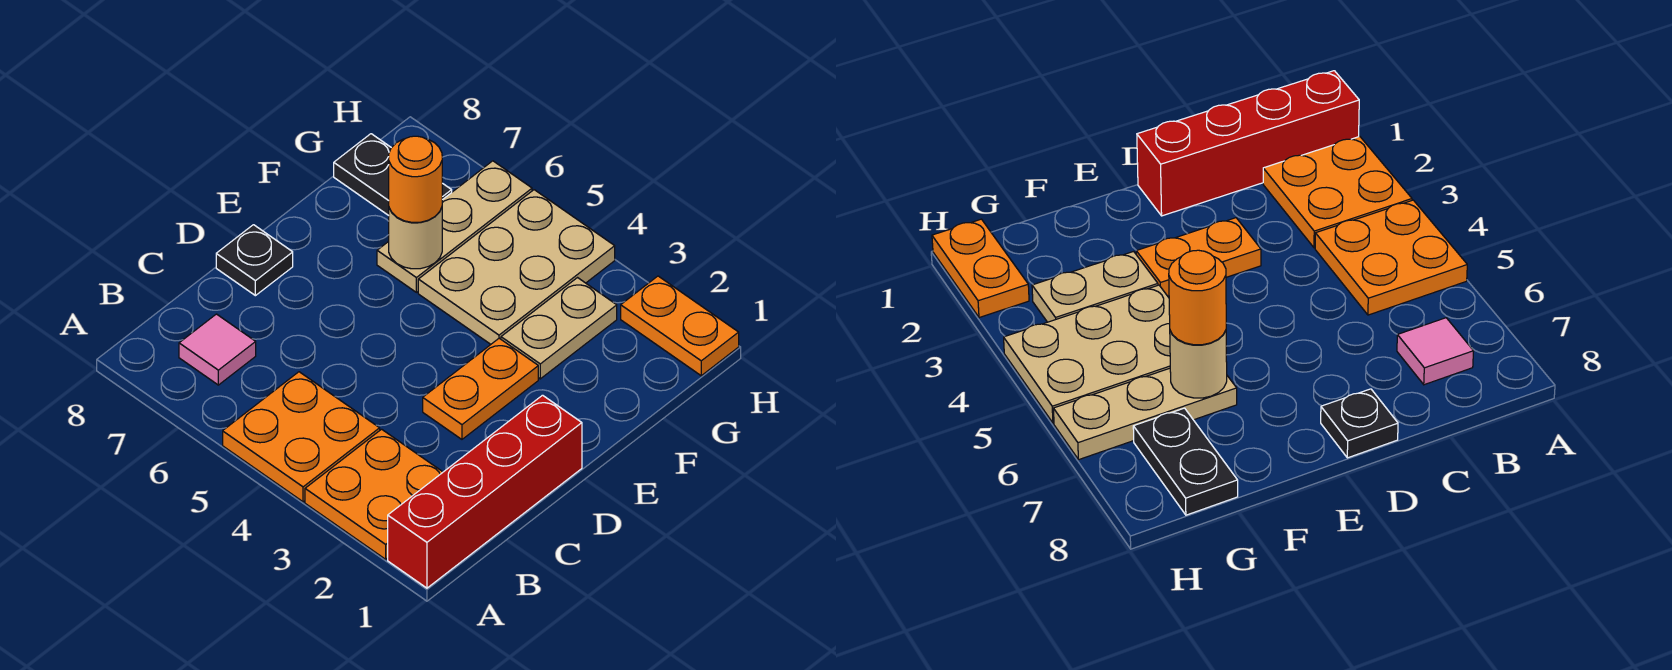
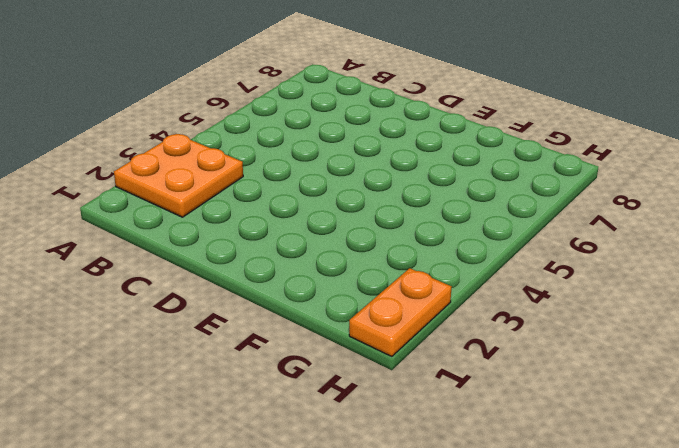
none -> red 1x4 brick [388,395,582,588]
none -> orange 2x2 plate [223,372,380,502]
none -> pink 1x1 tile [179,314,256,385]

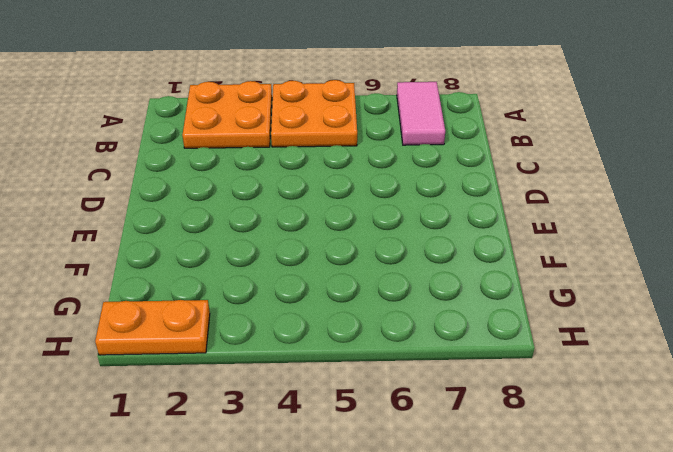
pink 1x2 tile [397,82,445,145] -> pink 1x1 tile [179,314,256,385]
none -> red 1x4 brick [388,395,582,588]
none -> orange 1x2 plate [423,338,538,439]
none -> black 1x1 plate [216,225,293,296]

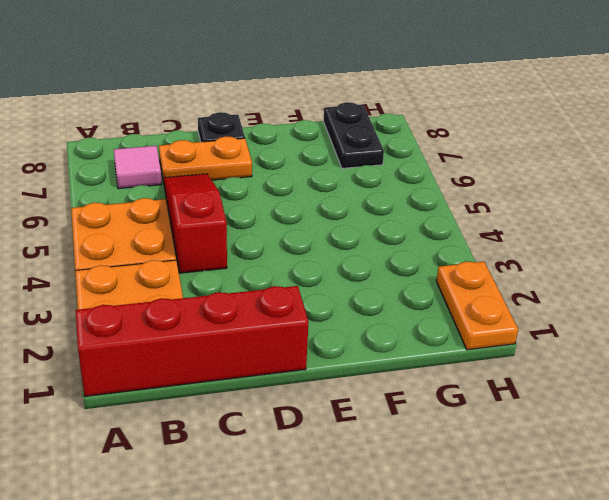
red 1x3 slope [164,174,227,273] -> none
orange 1x2 plate [159,136,252,182] -> orange 1x2 plate moved to [423,338,538,439]
none -> tan 1x2 plate [501,278,617,379]
none -> tan 2x3 plate [418,190,615,344]
none -> tan 1x3 plate [377,161,532,292]

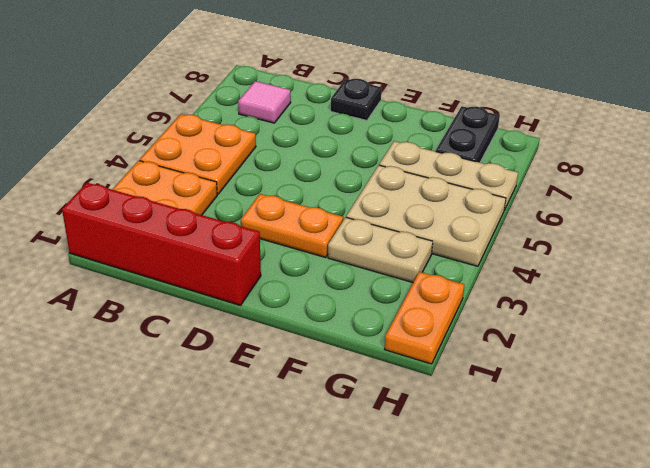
none -> tan 1x1 round brick [389,207,442,269]
none -> orange 1x1 round brick [389,136,442,222]

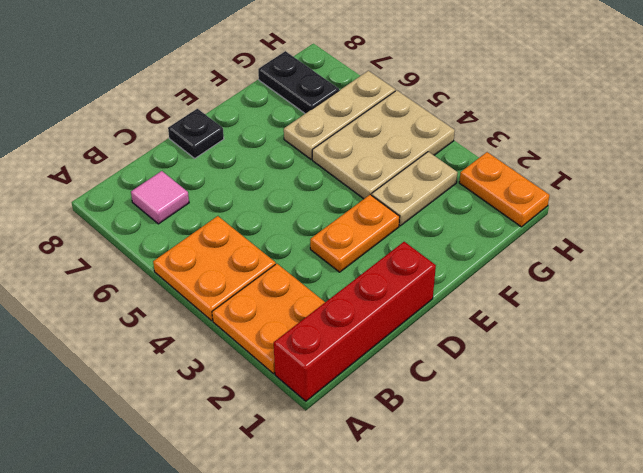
none -> tan 1x1 round brick [389,207,442,269]
none -> orange 1x1 round brick [389,136,442,222]

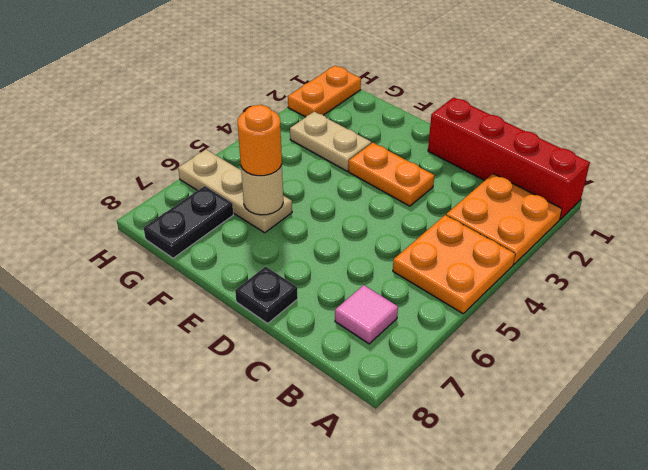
none -> tan 2x3 plate [418,190,615,344]

